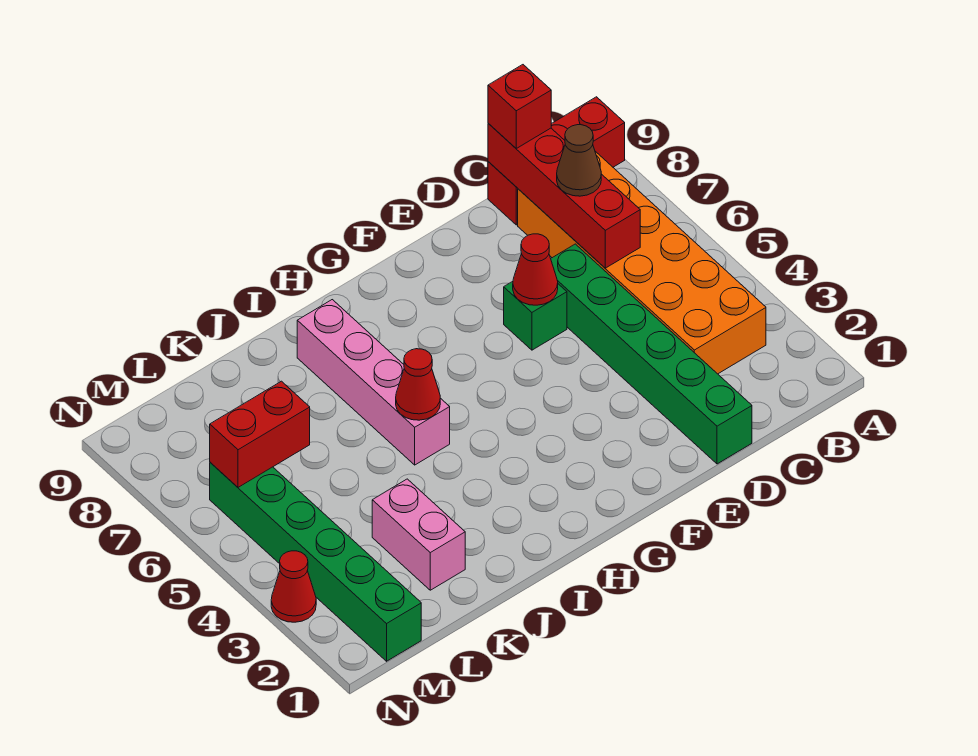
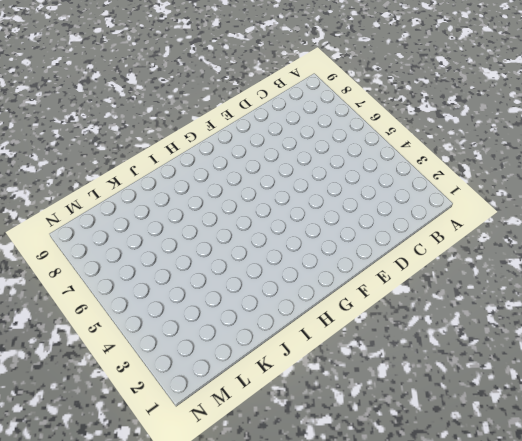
none -> red 1x3 brick [488,97,625,225]
none -> orange 2x6 brick [518,151,766,374]
none -> green 1x6 brick [551,244,752,464]

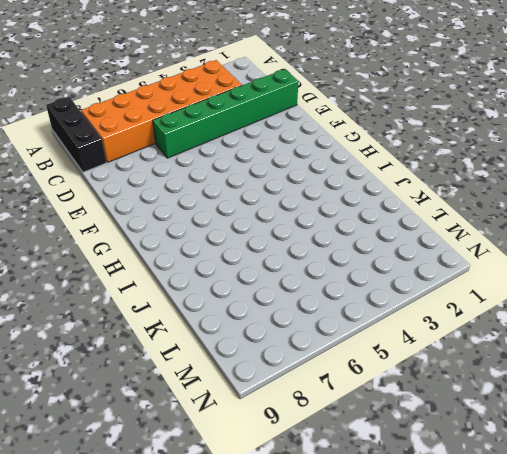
black 1x3 brick [46,97,106,172] -> red 1x3 brick [488,97,625,225]
none -> green 1x1 brick [504,281,567,350]
none -> pink 1x4 brick [297,300,450,465]
none -> pink 1x2 brick [372,479,465,590]

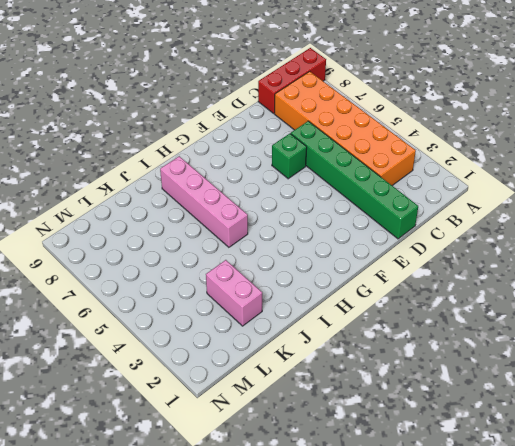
none -> green 1x6 brick [210,462,421,661]
none -> red 1x1 cone [271,551,316,622]
none -> red 1x4 brick [488,124,640,268]

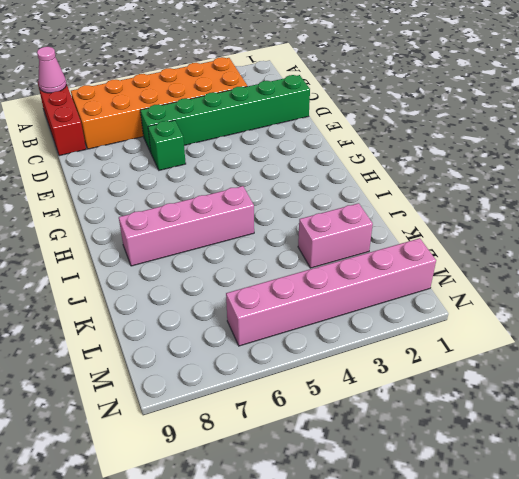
pink 1x1 cone [37,47,66,93] -> none
pink 1x6 brick [226,238,436,346] -> green 1x6 brick [210,462,421,661]
none -> red 1x1 cone [271,551,316,622]
none -> red 1x4 brick [488,124,640,268]
none -> red 1x1 cone [513,234,558,305]

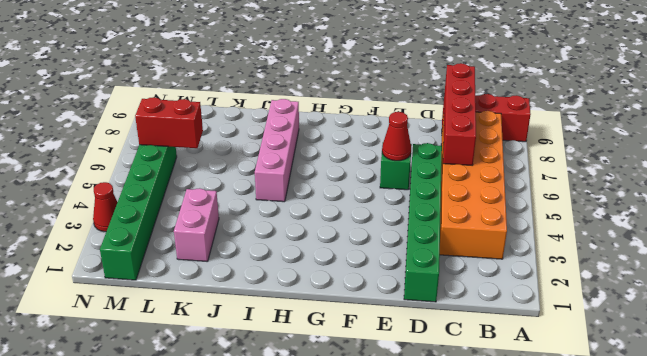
none -> red 1x1 cone [396,349,440,420]
none -> brown 1x1 cone [557,125,601,196]
none -> red 1x1 brick [488,65,551,148]

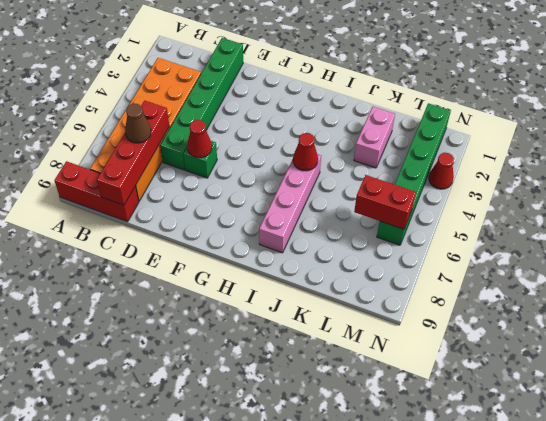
none -> red 1x1 brick [488,65,551,148]

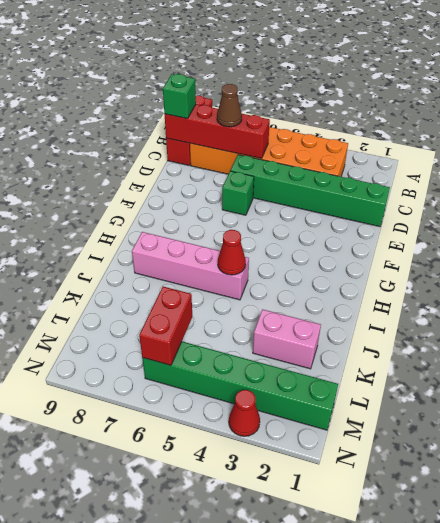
green 1x1 brick [163,74,196,119] -> red 1x1 brick [488,65,551,148]
none -> red 1x1 cone [513,234,558,305]

